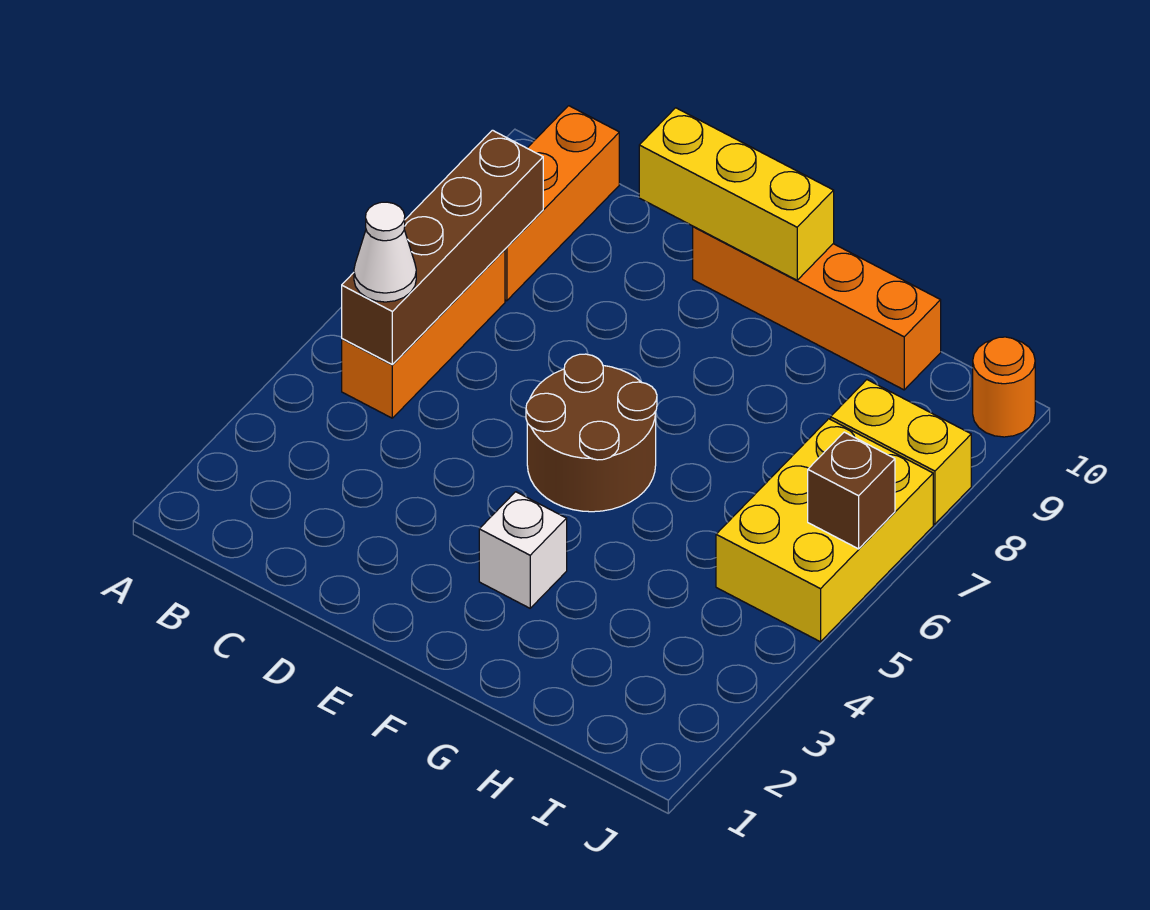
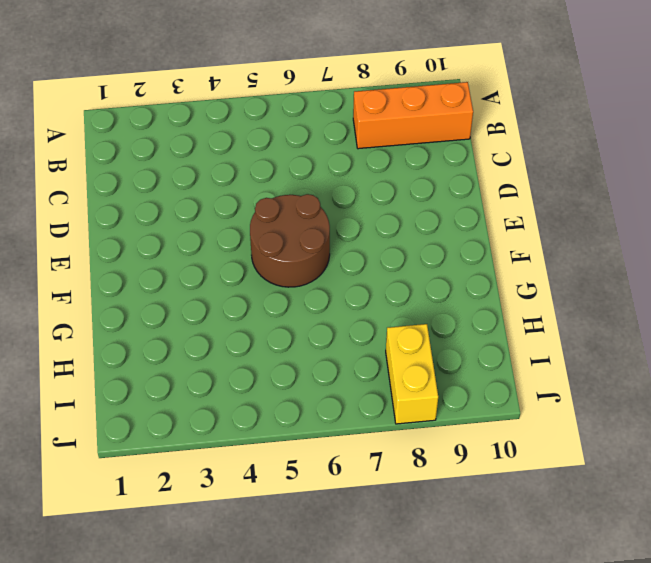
none -> orange 1x3 brick [342,250,505,418]
none -> orange 1x4 brick [693,226,941,390]
none -> white 1x1 brick [479,492,567,608]

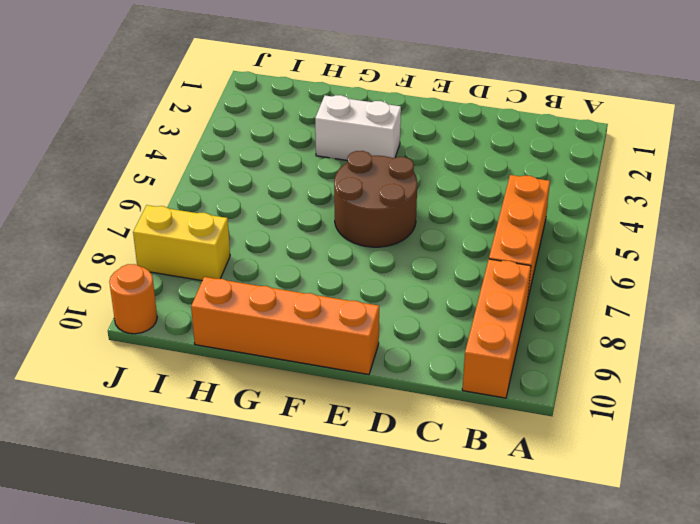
white 1x2 brick [315,95,401,161] -> white 1x1 brick [479,492,567,608]
none -> yellow 2x3 brick [716,419,933,642]
none -> brown 1x4 brick [342,130,543,364]
none -> yellow 1x3 brick [639,108,834,280]

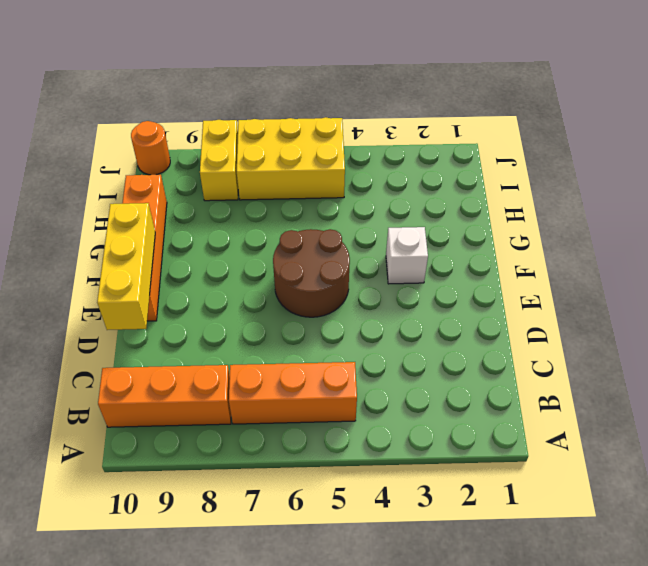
none -> brown 1x4 brick [342,130,543,364]
none -> brown 1x1 brick [808,432,895,549]
none -> white 1x1 cone [354,202,416,302]

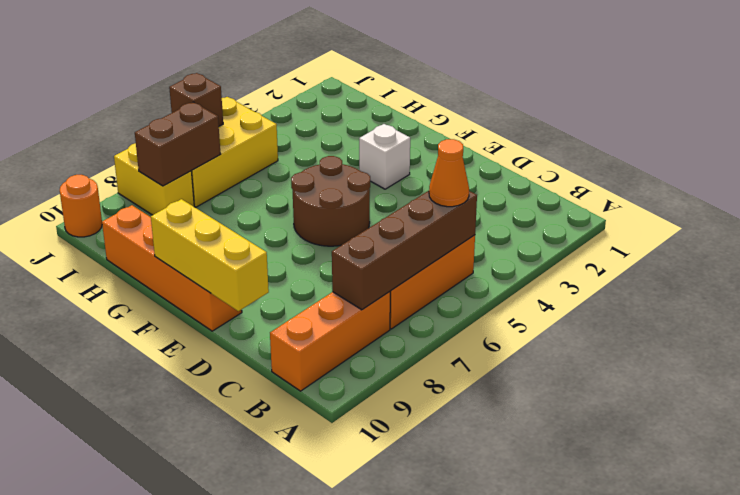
orange 1x1 cone [429,139,469,207] -> white 1x1 cone [354,202,416,302]
brown 1x2 brick [135,102,221,186] -> none

